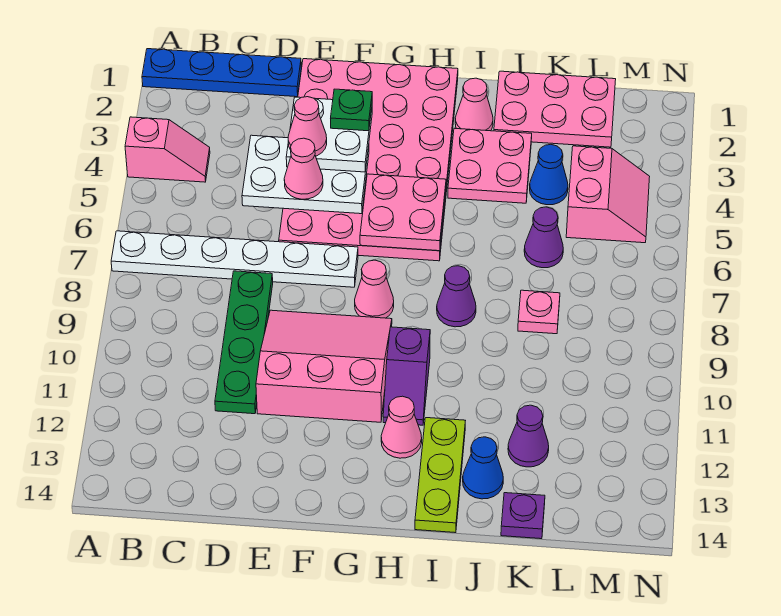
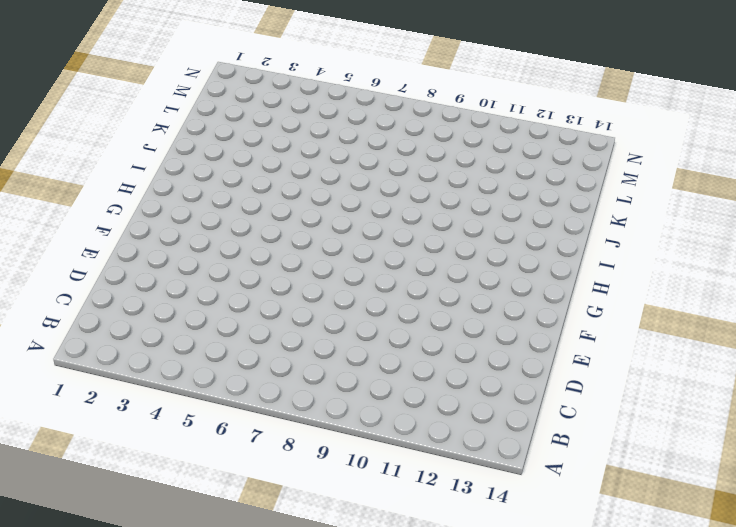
none -> blue 1x4 plate [142,49,301,97]
none -> pink 1x2 slope [125,117,210,182]
none -> white 1x6 plate [111,231,358,287]

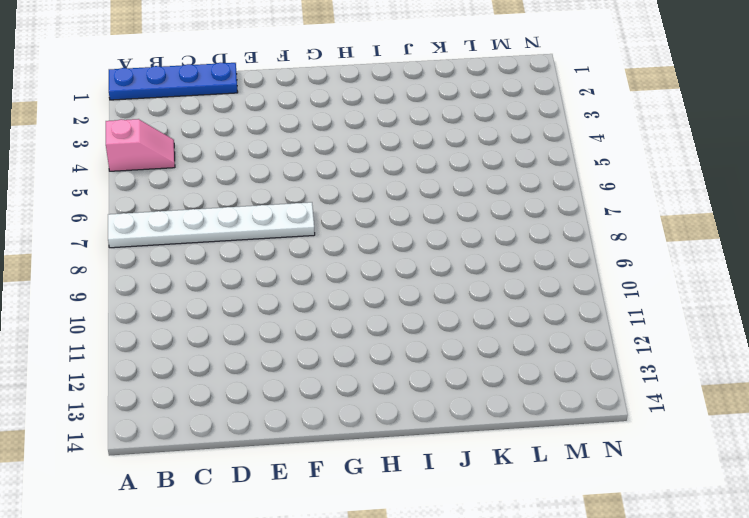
none -> green 1x4 plate [215,271,273,414]
none -> pink 4x6 plate [279,59,458,261]
none -> pink 3x3 slope [256,310,392,422]

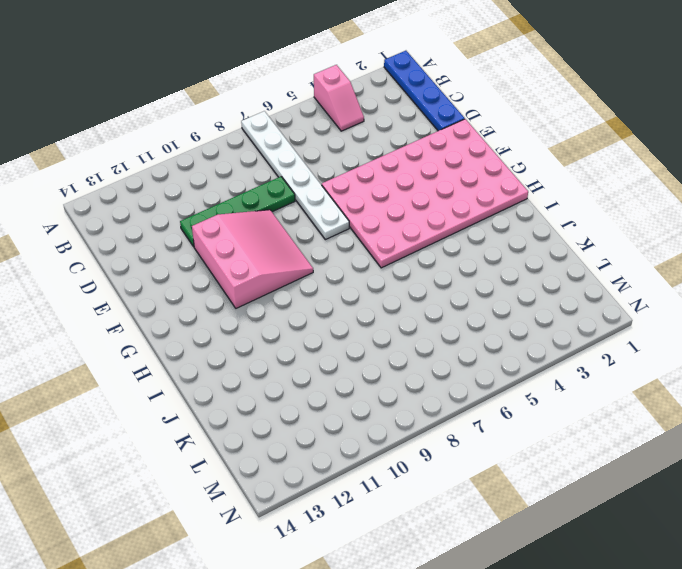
none -> pink 1x1 cone [355,260,394,318]
none -> purple 1x2 slope [383,327,430,425]
none -> pink 1x1 cone [381,396,422,458]

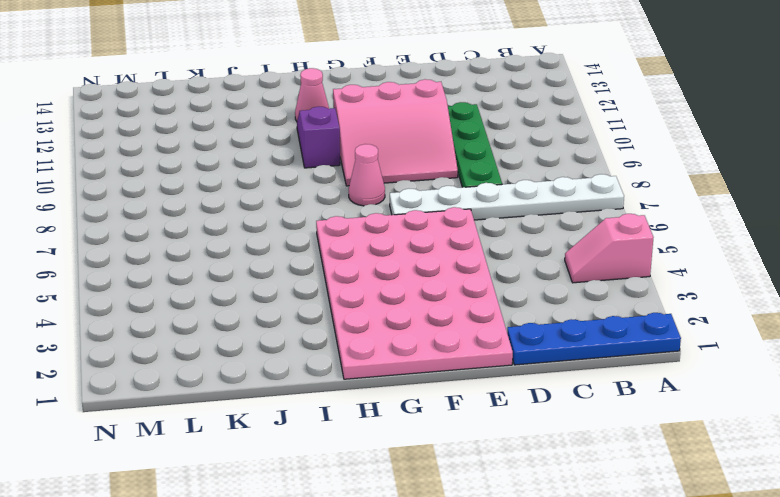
none -> pink 1x1 cone [455,78,493,131]
none -> pink 2x2 plate [448,128,532,203]
none -> purple 1x1 cone [437,266,476,327]

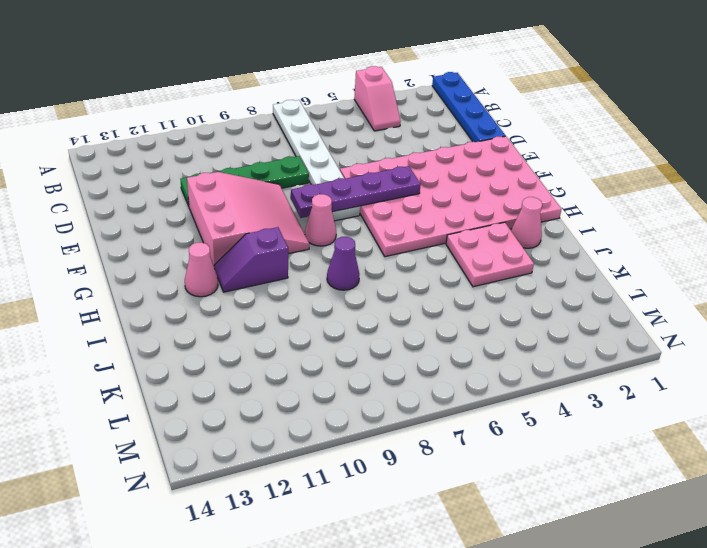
purple 1x4 plate [291,166,421,218] -> white 2x3 plate [242,135,369,214]
none -> lime 1x3 plate [415,418,465,533]
none -> pink 2x3 plate [494,71,616,147]
none -> blue 1x1 cone [463,437,503,499]

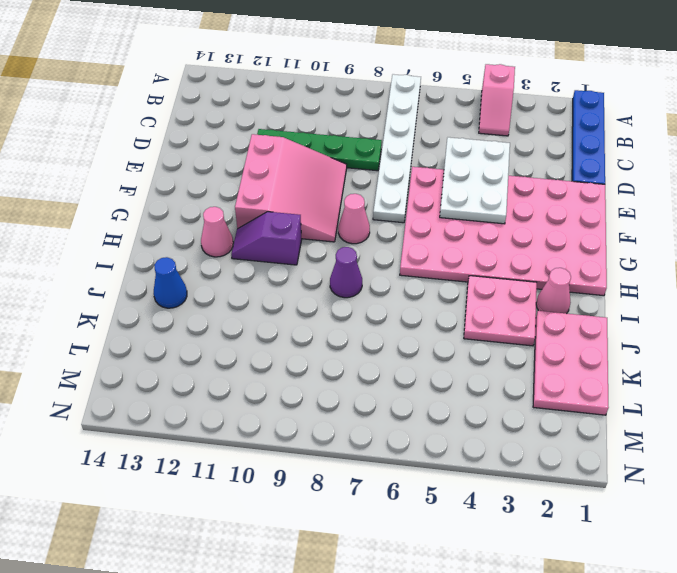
none -> lime 1x3 plate [415,418,465,533]
none -> blue 1x1 cone [530,145,568,205]
none -> purple 1x1 cone [524,207,563,268]

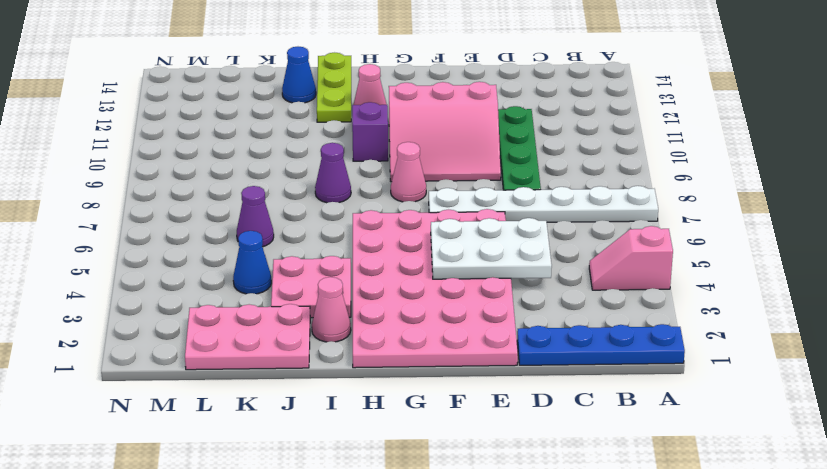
none -> pink 1x1 plate [518,290,560,334]
none -> purple 1x1 cone [508,405,549,467]
none -> purple 1x1 plate [501,493,545,539]

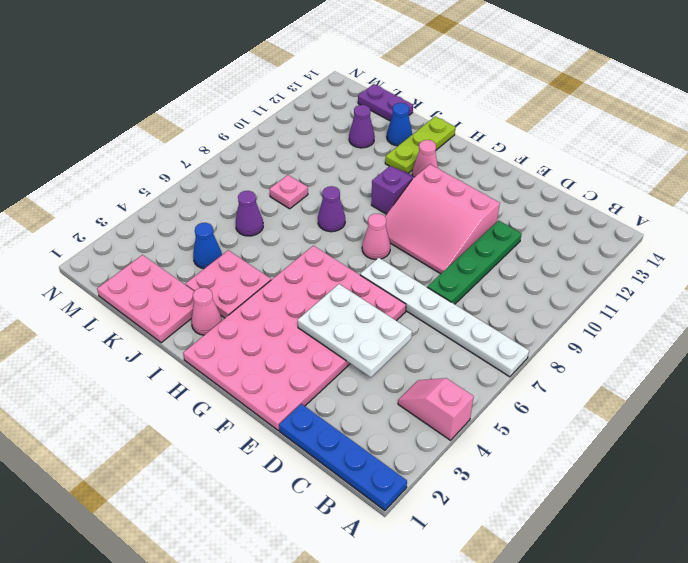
purple 1x2 plate [358,84,413,121] -> purple 1x1 plate [501,493,545,539]
none -> pink 2x2 slope [566,146,650,243]
none -> pink 2x2 plate [360,174,446,251]
none -> white 2x2 plate [286,97,372,172]

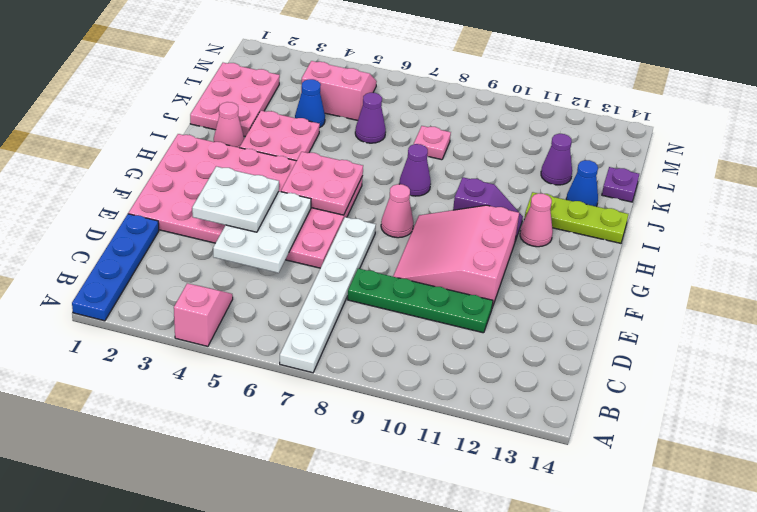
none -> pink 1x1 cone [284,138,323,199]
none -> pink 1x1 cone [288,97,327,156]
none -> green 1x1 plate [331,89,372,131]

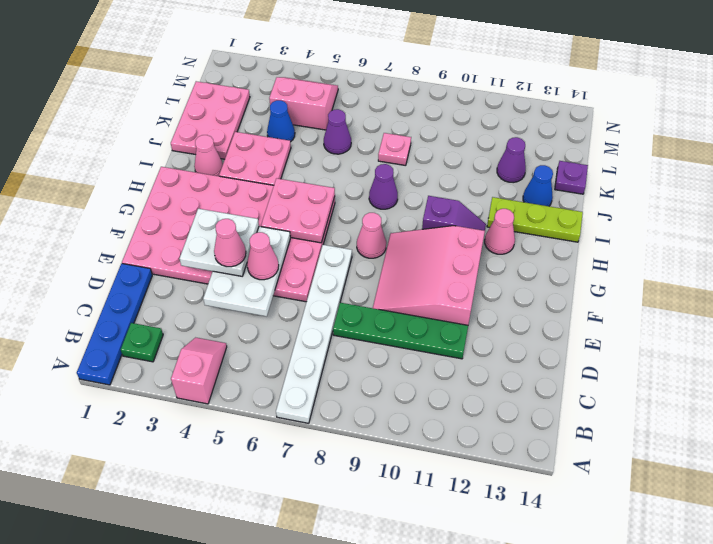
green 1x1 plate [121,323,163,362] -> green 1x1 plate moved to [331,89,372,131]

